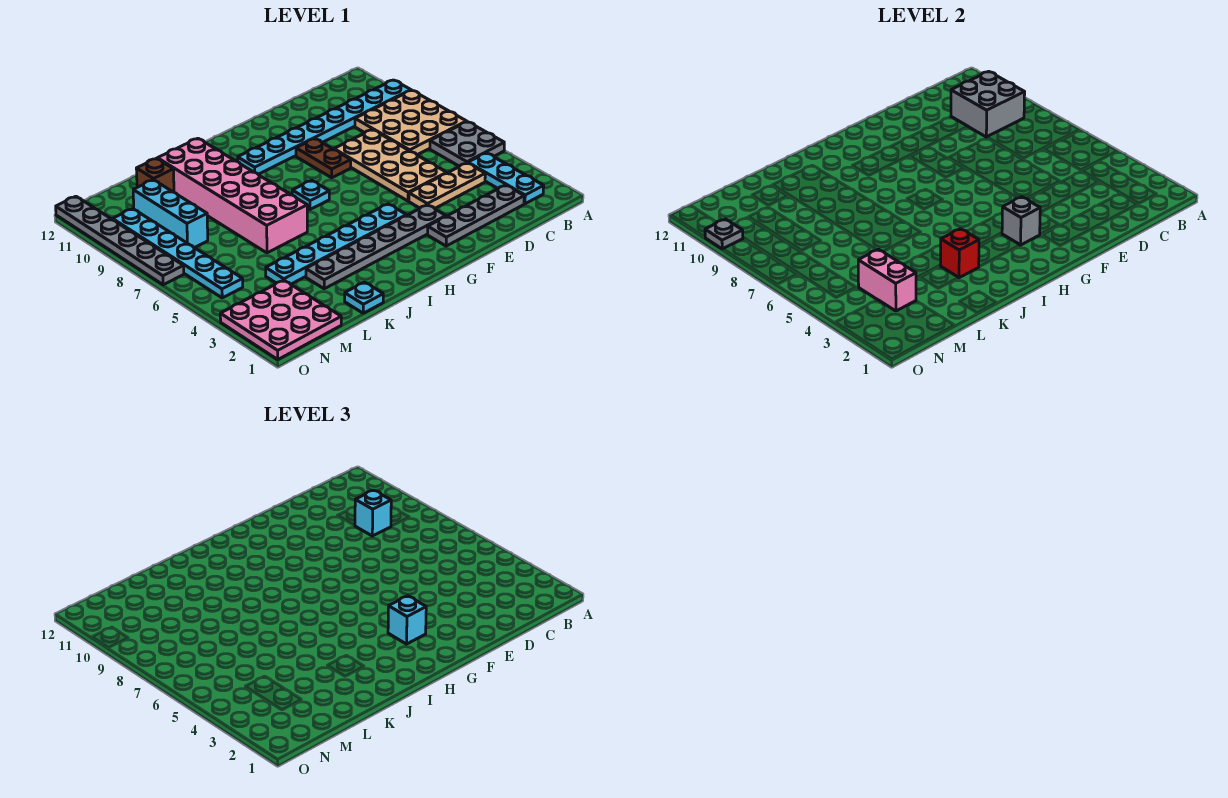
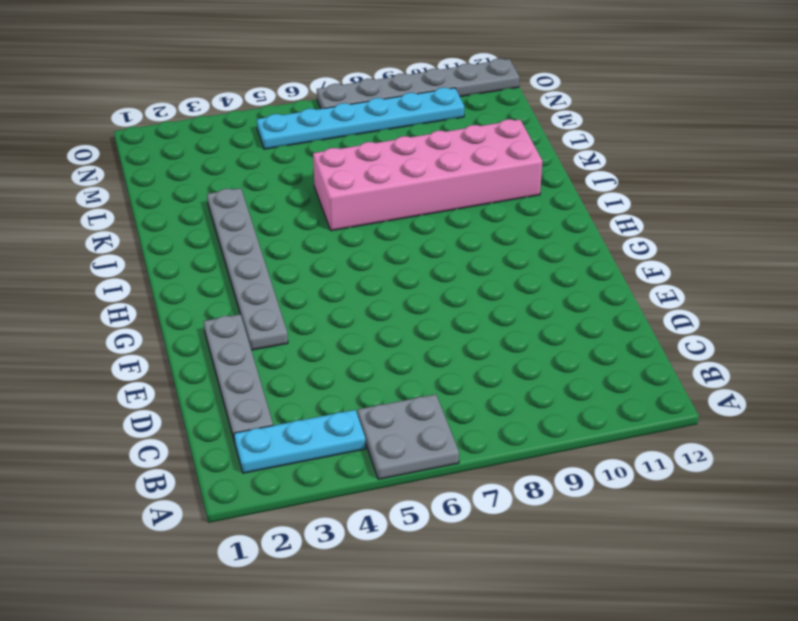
none -> tan 3x3 plate [355,90,467,155]
none -> cyan 1x8 plate [238,80,411,174]
none -> tan 1x3 plate [409,163,485,208]

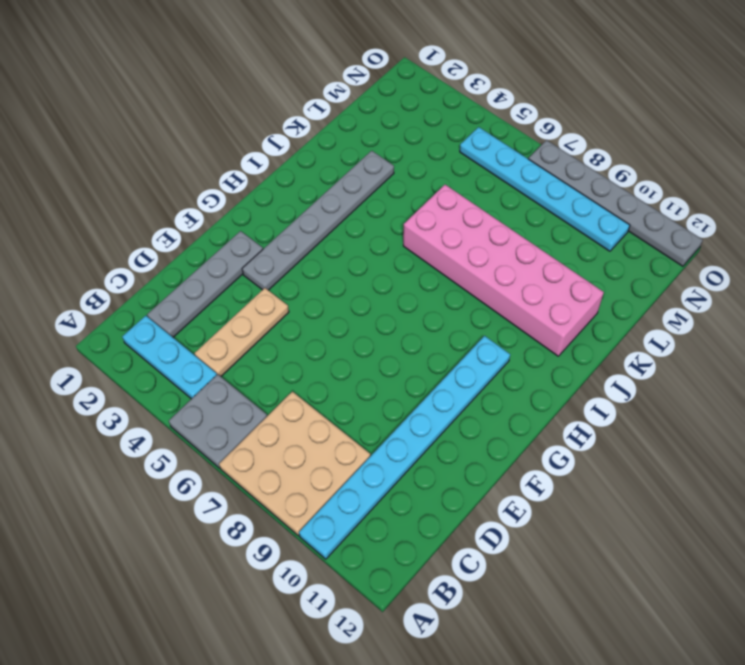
none -> tan 2x4 plate [334,130,446,201]
none -> brown 1x2 plate [296,139,351,178]
none -> cyan 1x6 plate [266,204,406,284]

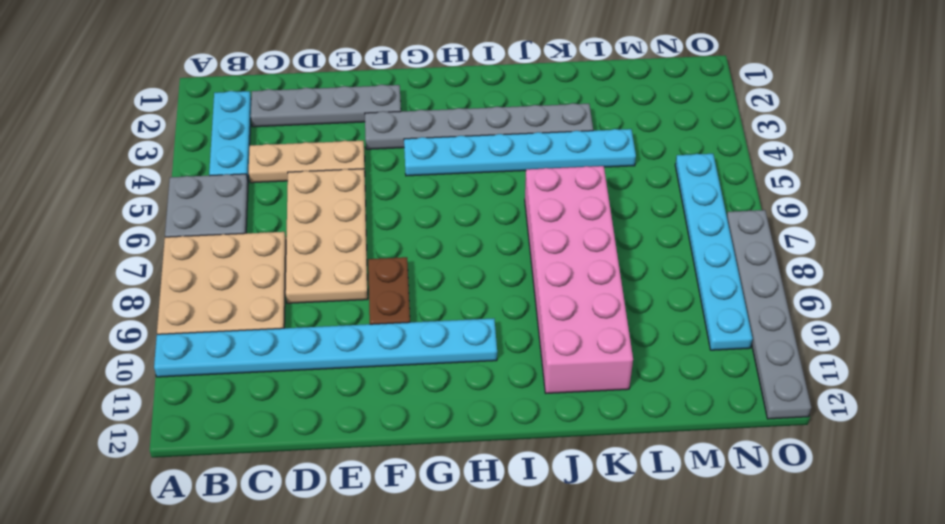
none -> cyan 1x1 plate [292,180,329,209]
none -> cyan 1x1 plate [345,282,383,313]
none -> brown 1x1 brick [136,158,174,192]

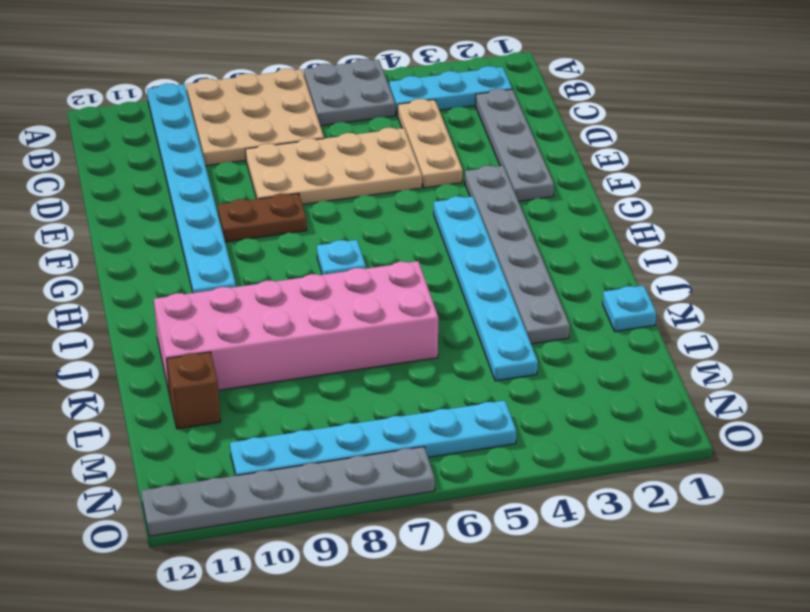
none -> pink 3x3 plate [220,280,341,359]
none -> cyan 1x3 brick [133,180,208,248]
none -> grey 2x2 brick [951,71,1025,137]

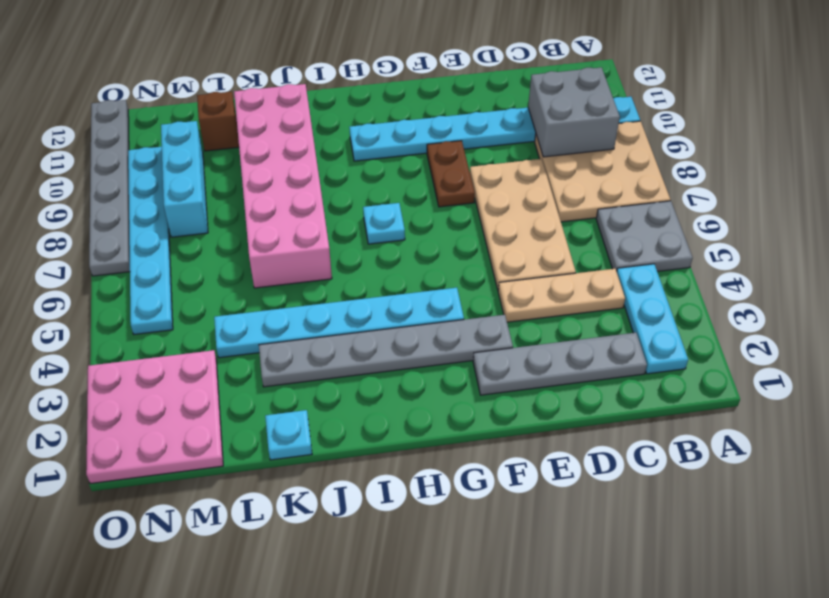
none -> grey 1x1 brick [1002,197,1040,245]
none -> red 1x1 brick [941,229,979,278]
none -> pink 1x2 brick [858,249,916,311]

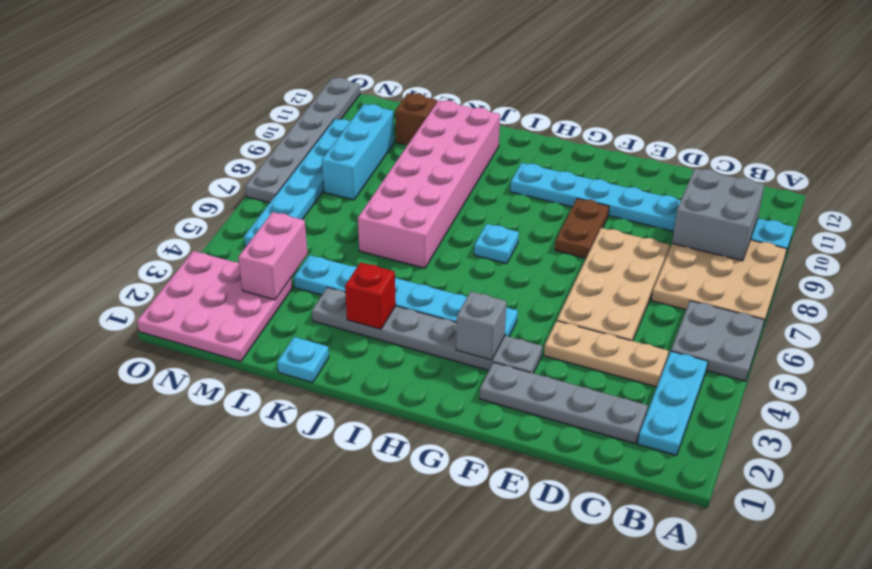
none -> grey 1x1 plate [705,219,743,249]
none -> cyan 1x1 brick [355,490,391,536]
none -> cyan 1x1 brick [388,596,426,644]

